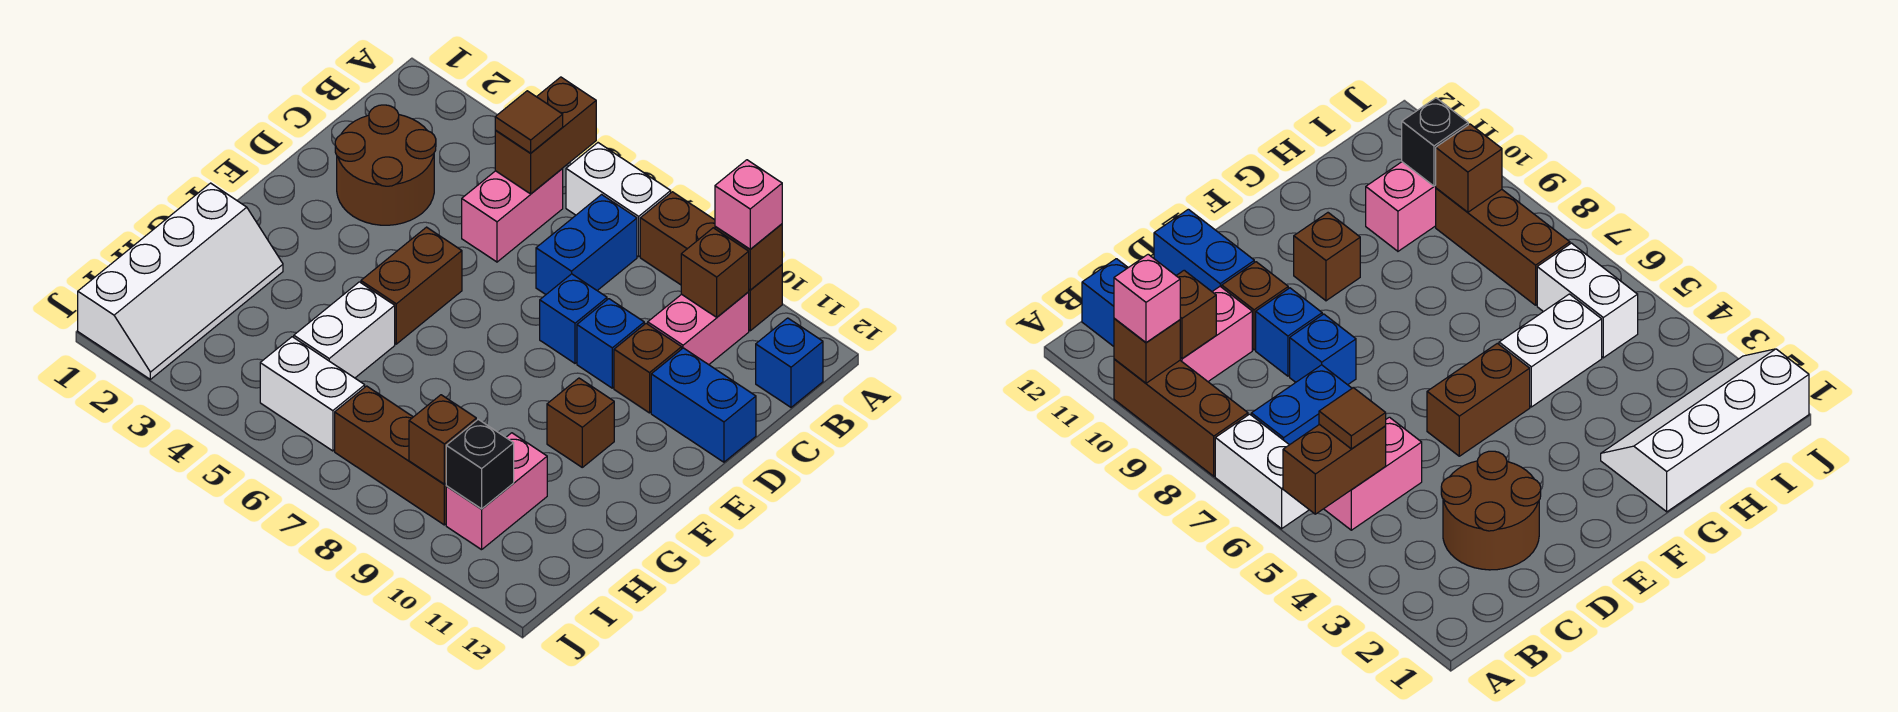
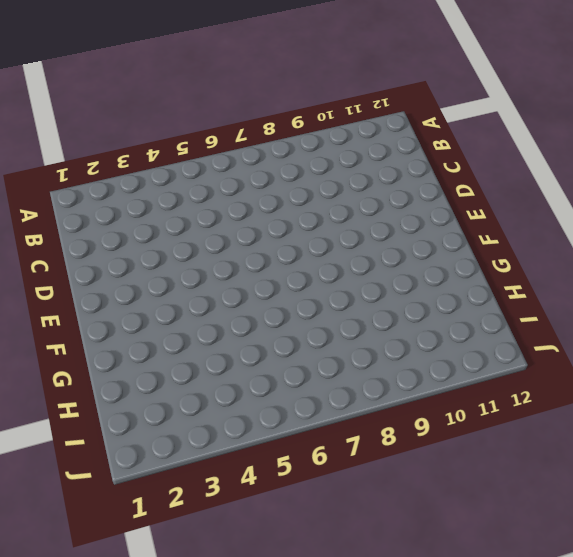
none -> white 1x2 brick [566,143,671,257]
none -> brown 1x3 brick [640,192,782,331]
none -> pink 1x2 brick [462,168,563,262]

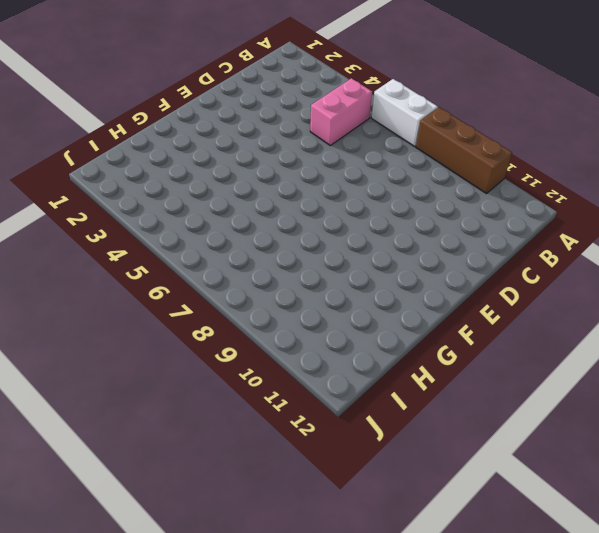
none -> blue 1x2 brick [536,195,637,294]
none -> pink 1x2 brick [648,292,749,365]
none -> blue 1x1 brick [756,318,823,407]

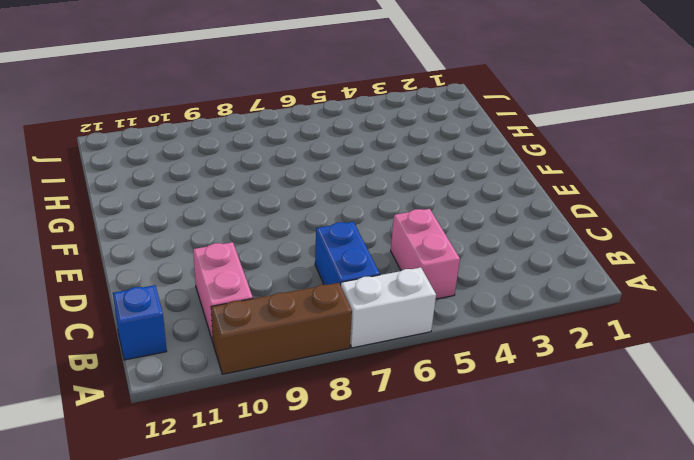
none -> brown 2x2 round brick [335,105,436,225]
none -> blue 1x1 brick [540,274,607,363]
none -> blue 1x1 brick [577,299,644,388]

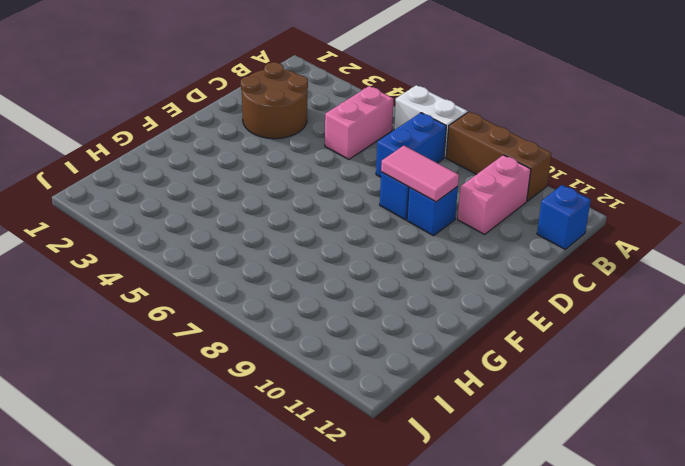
pink 1x2 tile [381,146,459,202] -> none
none -> brown 1x1 brick [614,323,682,413]
none -> blue 1x2 brick [651,348,756,462]
none -> brown 1x2 brick [361,227,462,344]

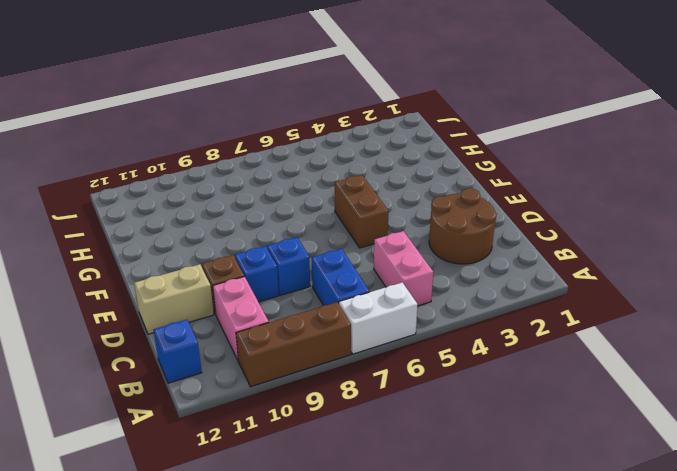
tan 1x2 brick [134,264,214,334] -> blue 1x2 brick [651,348,756,462]
none -> brown 1x1 brick [547,378,614,467]
none -> white 2x4 slope [78,183,283,379]
none -> white 1x2 brick [294,282,395,378]

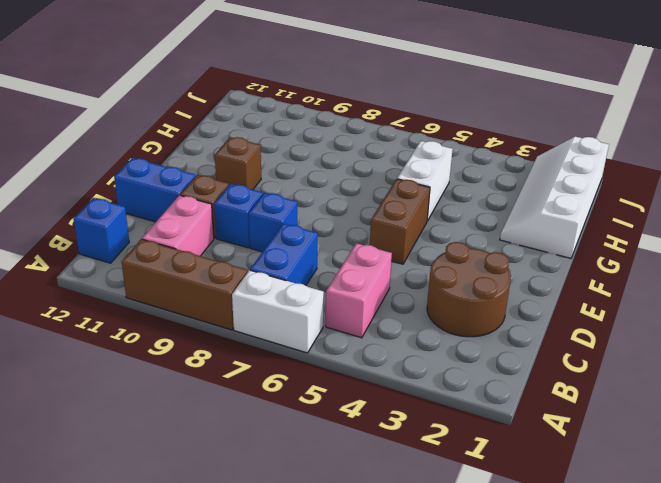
none -> pink 1x2 brick [446,433,547,550]
none -> white 1x2 brick [260,337,365,451]
none -> brown 1x3 brick [335,386,446,525]

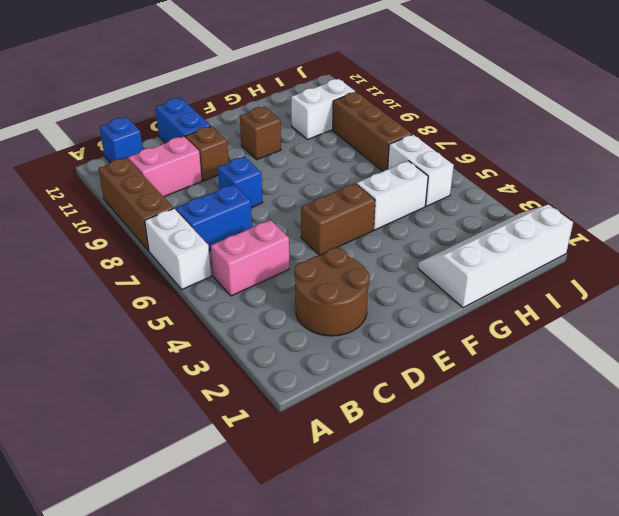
white 1x2 brick [291,79,356,140] -> pink 1x2 brick [446,433,547,550]
none -> blue 1x1 brick [577,299,644,388]
none -> brown 1x2 brick [495,77,596,194]
none -> brown 1x1 brick [715,224,782,290]

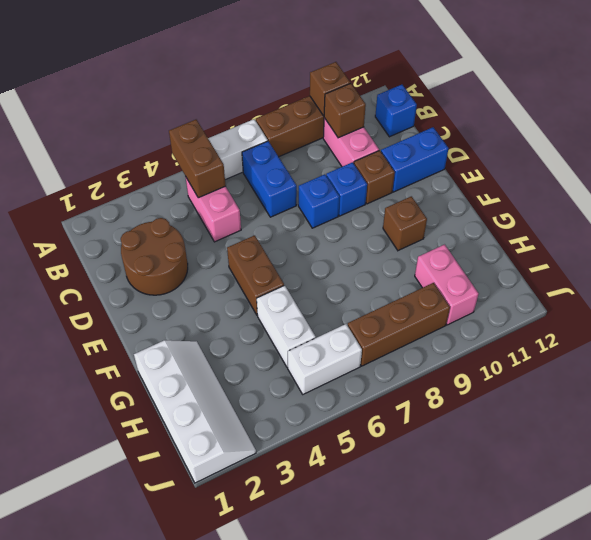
none -> brown 1x1 brick [409,395,476,484]
none -> black 1x1 brick [446,419,514,509]
none -> pink 1x1 brick [715,160,782,249]

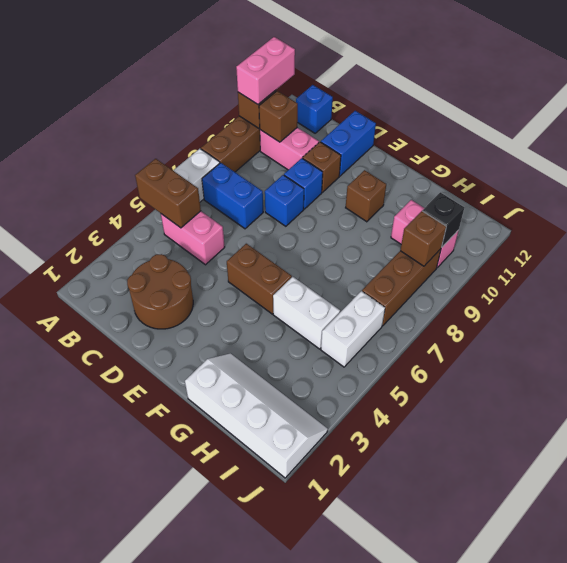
pink 1x2 brick [236,37,295,104] -> pink 1x1 brick [715,160,782,249]
none -> brown 1x1 tile [495,91,563,153]

